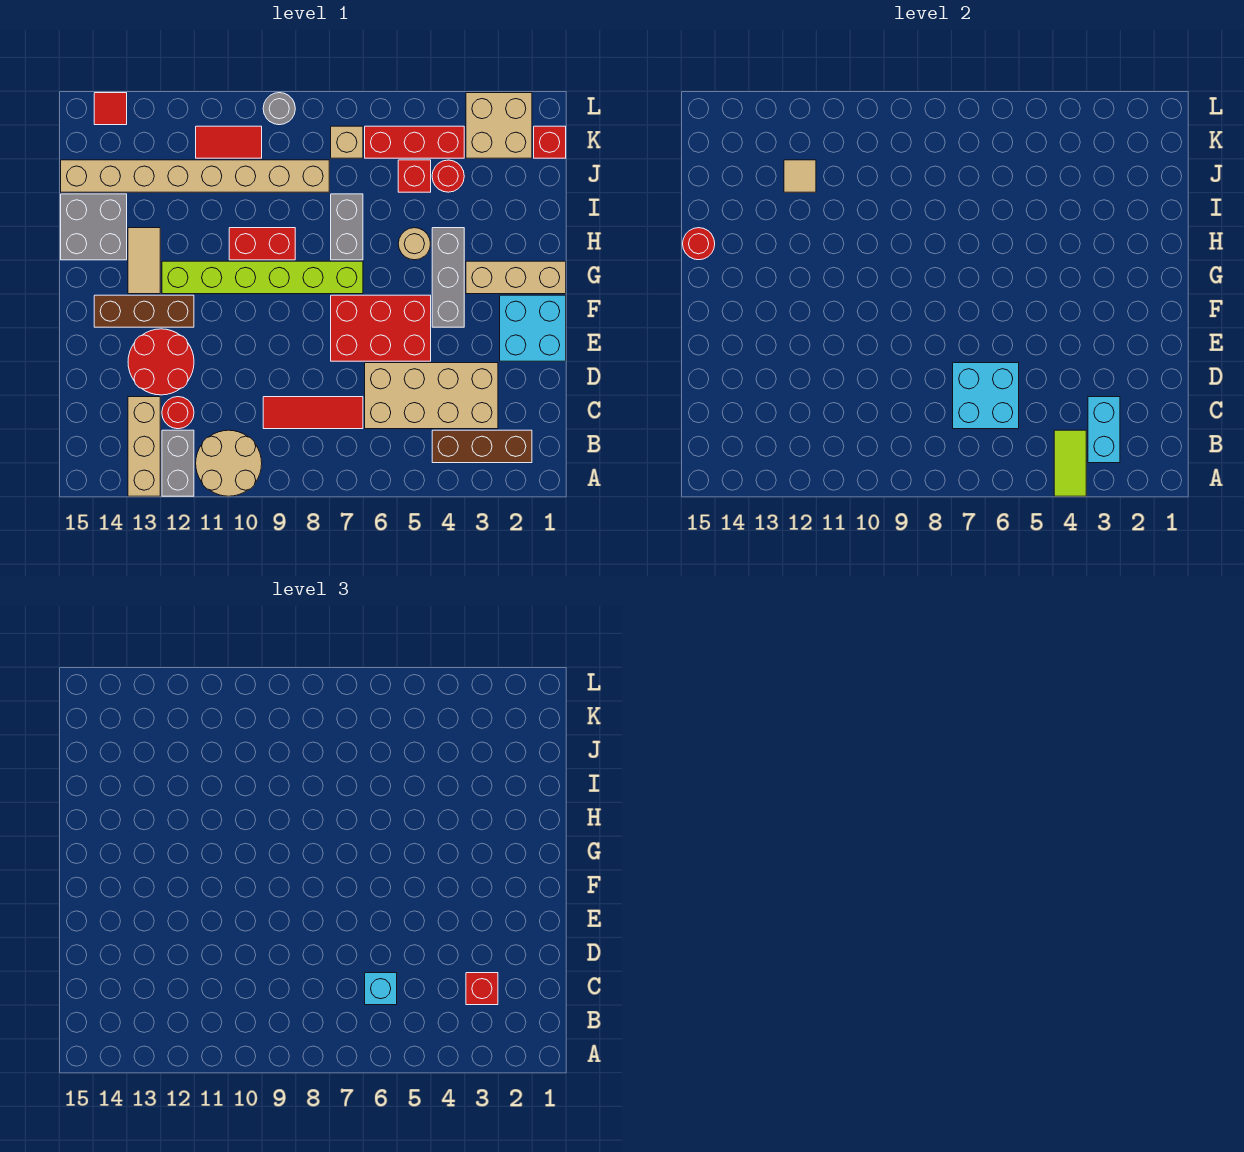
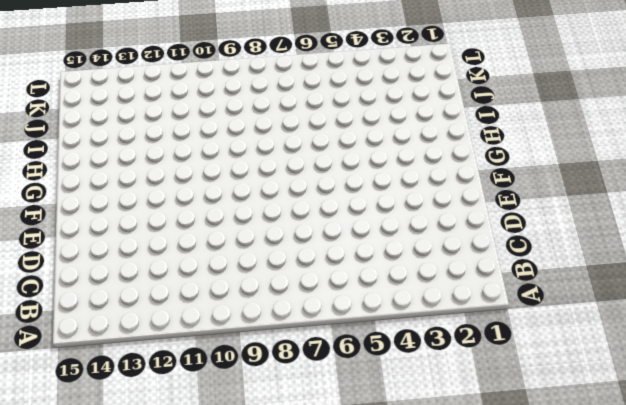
none -> tan 2x2 round brick [196,430,262,496]
none -> grey 1x2 brick [162,430,194,496]
none -> tan 1x3 brick [128,397,160,496]
none -> brown 1x3 brick [432,430,532,463]

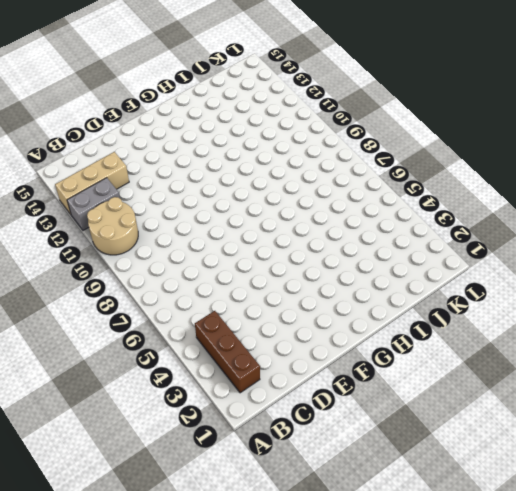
none -> tan 2x4 brick [365,363,498,429]
none -> red 1x3 tile [263,397,363,429]
none -> red 1x1 round brick [162,397,194,429]
none -> red 2x2 round brick [128,329,194,395]

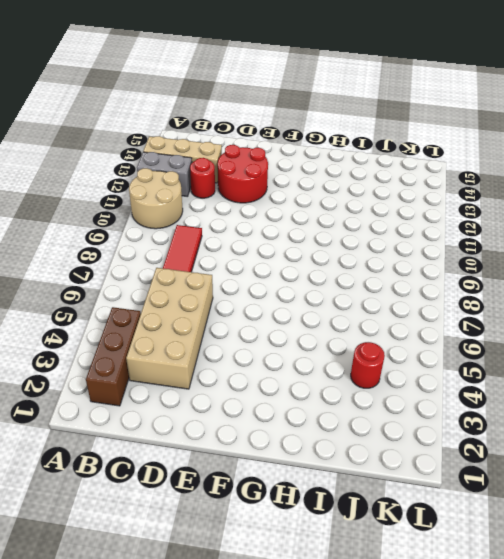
none -> cyan 2x2 brick [500,295,566,361]
none -> red 2x3 brick [331,295,431,361]
none -> grey 1x3 brick [432,228,464,327]
none -> brown 1x3 brick [94,295,194,327]

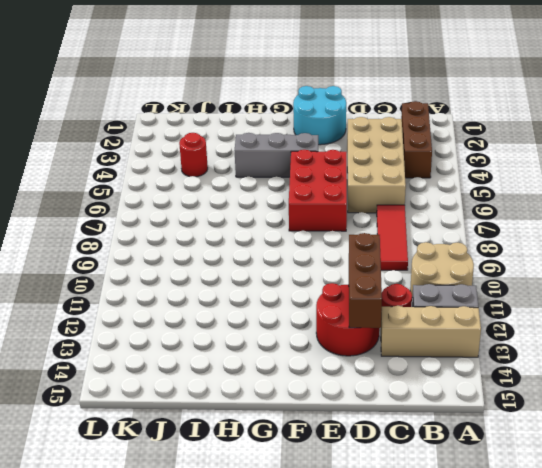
brown 1x3 brick [349,233,382,328] -> brown 1x3 brick moved to [94,295,194,327]
cyan 2x2 round brick [293,86,346,145] -> cyan 2x2 brick [500,295,566,361]
none -> tan 1x3 brick [466,261,566,294]
none -> lime 1x6 brick [162,261,363,294]
none -> tan 1x2 tile [128,228,160,294]
none -> tan 1x1 round brick [398,228,431,260]

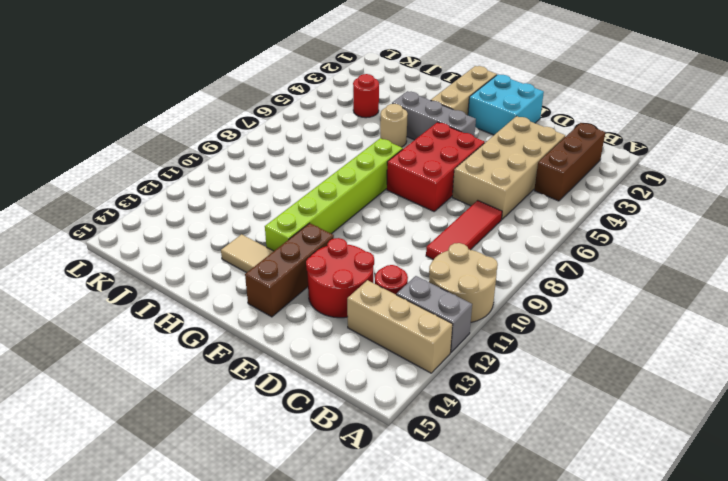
none -> grey 1x2 brick [331,194,363,260]
none -> red 1x2 brick [229,228,295,260]
none -> grey 2x2 brick [61,194,127,260]
none -> red 1x1 brick [398,160,431,192]

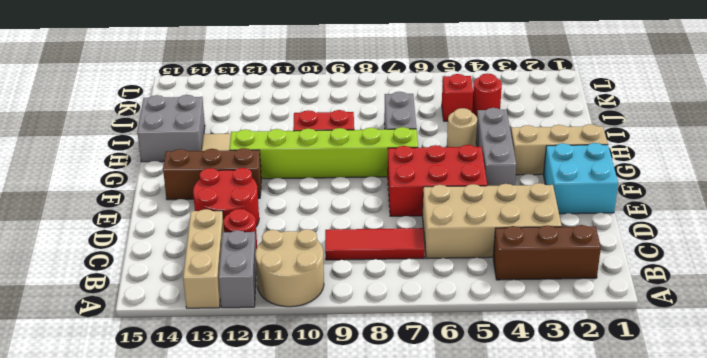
none -> tan 1x8 brick [61,160,329,192]
none -> red 1x1 brick [534,126,566,158]
none -> tan 2x2 brick [466,93,532,158]
none -> red 1x3 brick [365,126,464,158]

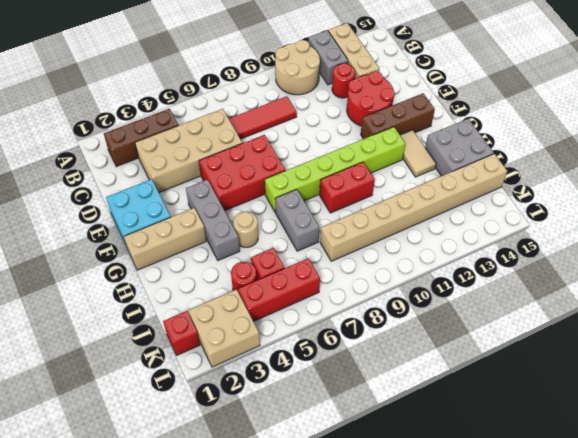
none -> tan 1x1 brick [331,126,363,158]
none -> red 1x2 tile [196,126,262,158]
none -> grey 1x1 round brick [263,93,295,125]
none -> red 1x1 tile [94,93,127,125]

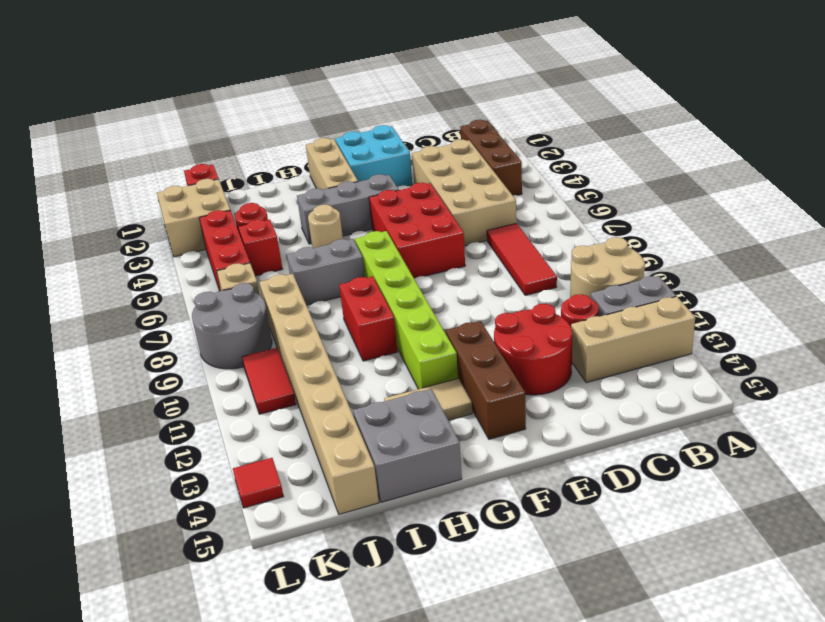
grey 2x2 round brick [192,283,272,369] -> grey 1x1 round brick [263,93,295,125]
none -> lime 1x2 tile [1054,430,1086,496]
none -> cyan 1x2 brick [1088,397,1120,463]
none -> cyan 2x2 brick [953,363,1019,429]
none -> red 1x1 round brick [683,228,715,260]

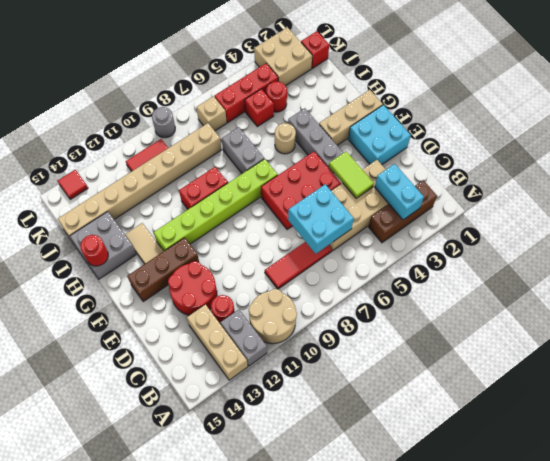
lime 1x2 tile [329,151,374,198] -> lime 1x2 tile moved to [1054,430,1086,496]
none -> tan 1x1 tile [784,160,816,192]
none -> red 1x1 brick [466,973,498,1005]
none -> cyan 1x1 brick [365,973,397,1005]

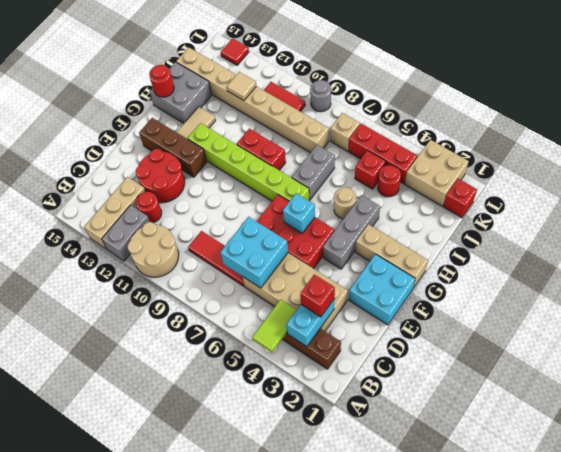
cyan 1x1 brick [283,193,315,233] -> cyan 1x1 brick moved to [365,973,397,1005]

